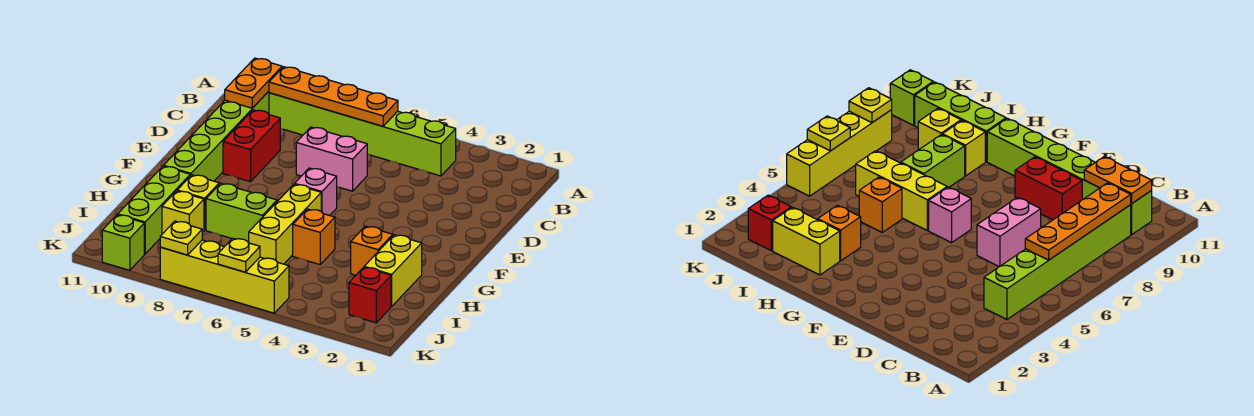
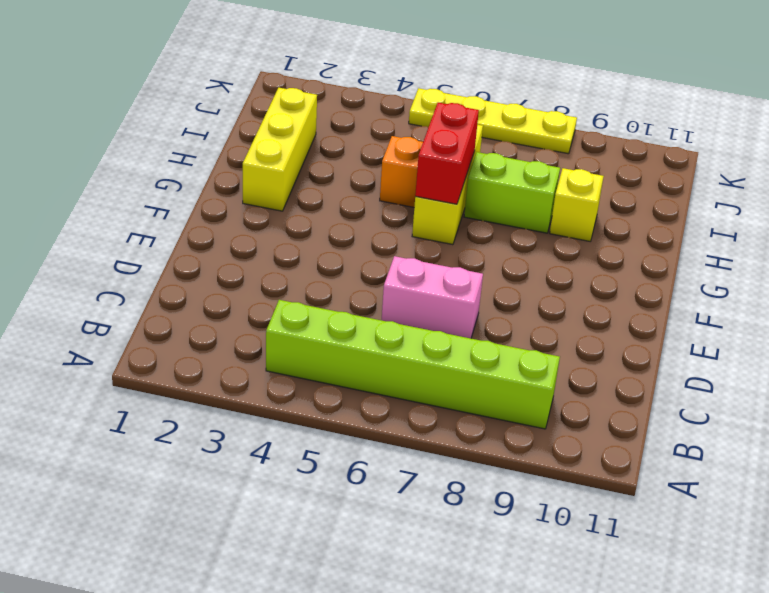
yellow 1x3 brick [243,88,317,211] -> yellow 1x2 brick [364,235,422,307]
red 1x2 brick [415,103,479,204] -> red 1x2 brick moved to [223,110,280,182]
yellow 1x4 plate [409,88,577,154] -> yellow 1x4 brick [160,240,289,313]
none -> lime 1x6 brick [164,91,269,181]
none -> pink 1x1 brick [295,168,337,216]
none -> orange 1x1 brick [351,226,393,275]

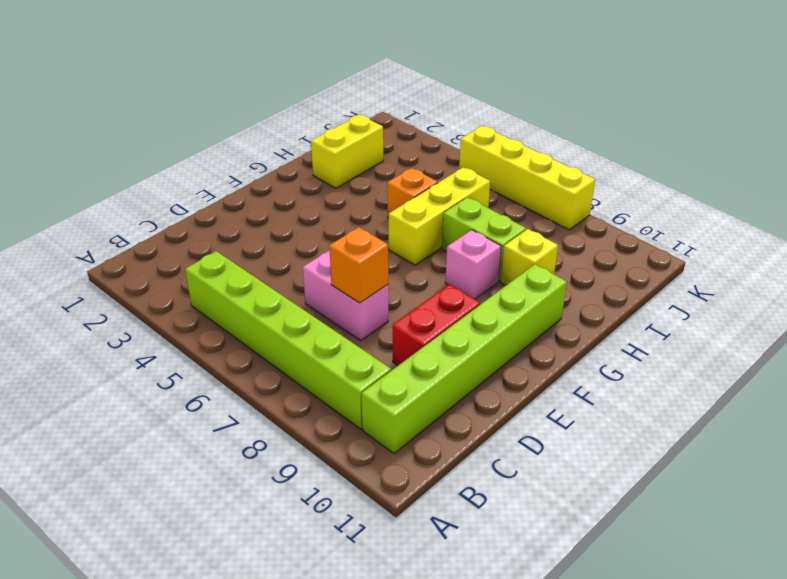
orange 1x1 brick [329,227,388,303] -> orange 1x1 brick moved to [351,226,393,275]
pink 1x1 brick [445,230,501,299] -> pink 1x1 brick moved to [295,168,337,216]
none -> lime 1x3 brick [118,166,190,254]
none -> yellow 1x1 brick [162,191,204,234]
none -> red 1x1 brick [349,267,391,323]

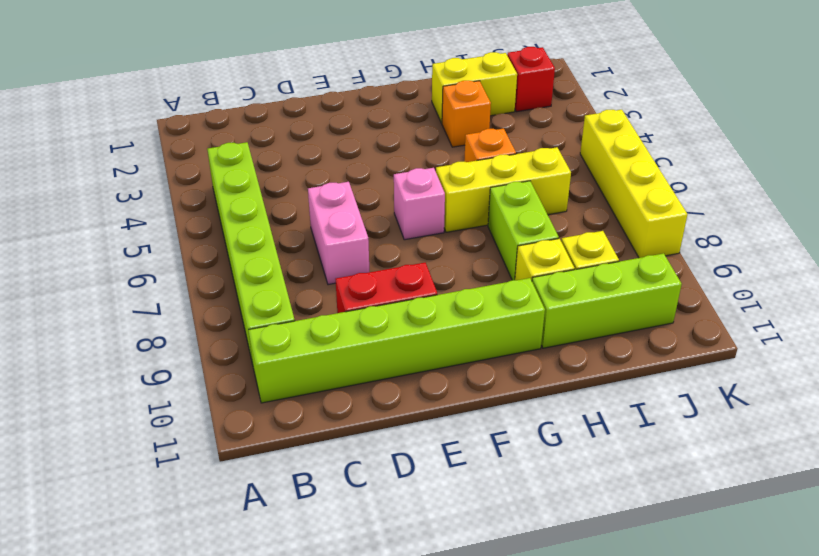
none -> lime 1x1 brick [102,215,144,270]
none -> orange 1x4 plate [269,67,398,126]
none -> orange 1x2 plate [225,58,282,108]

